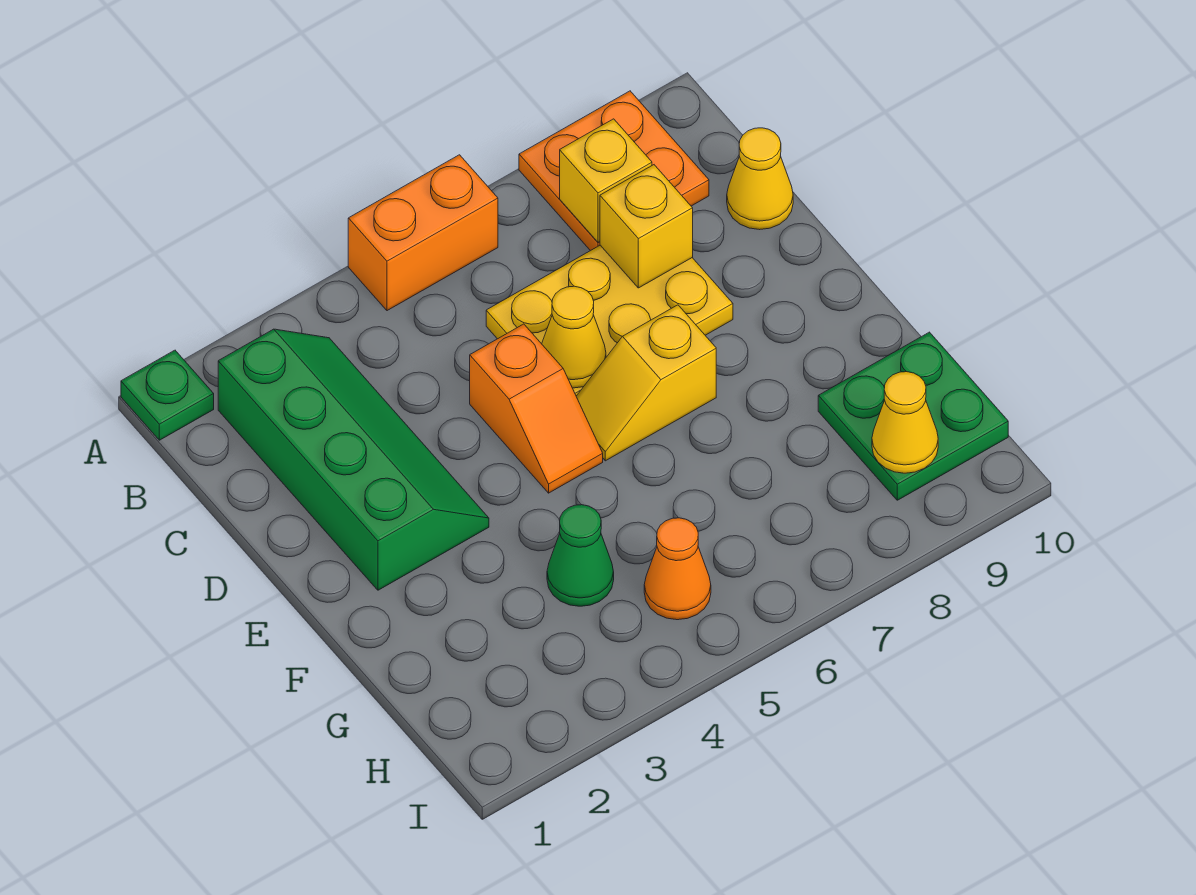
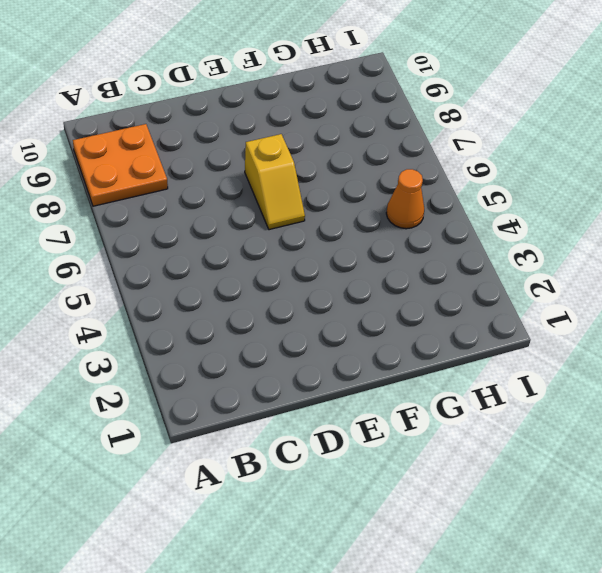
none -> green 1x1 plate [121,350,214,440]
none -> orange 1x2 brick [348,155,498,311]
none -> green 2x4 slope [218,329,489,590]

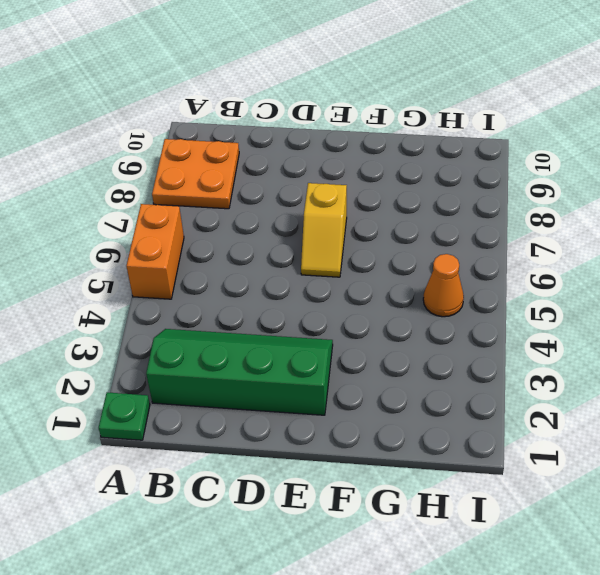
none -> yellow 2x3 plate [486,245,733,396]
none -> yellow 1x1 cone [727,128,793,230]
none -> orange 1x2 slope [470,324,603,493]

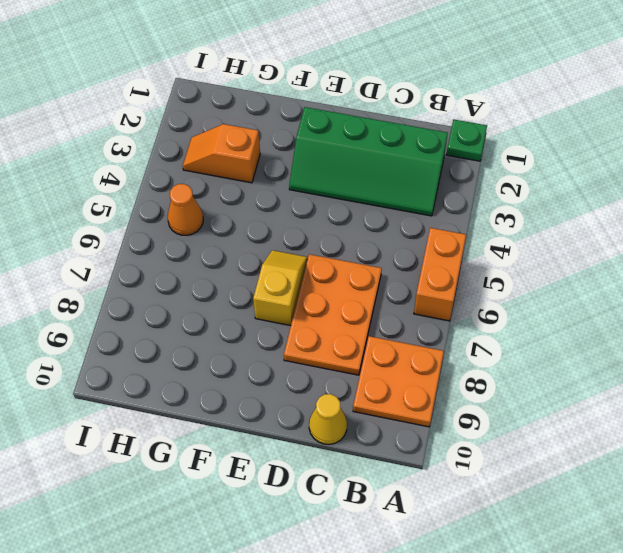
orange 2x3 plate [284,254,382,375] -> yellow 2x3 plate [486,245,733,396]
orange 1x2 slope [183,124,260,183] -> orange 1x2 slope moved to [470,324,603,493]
none -> green 1x1 cone [547,505,614,606]
none -> green 2x2 plate [818,332,1008,500]
none -> yellow 1x1 brick [560,119,652,242]

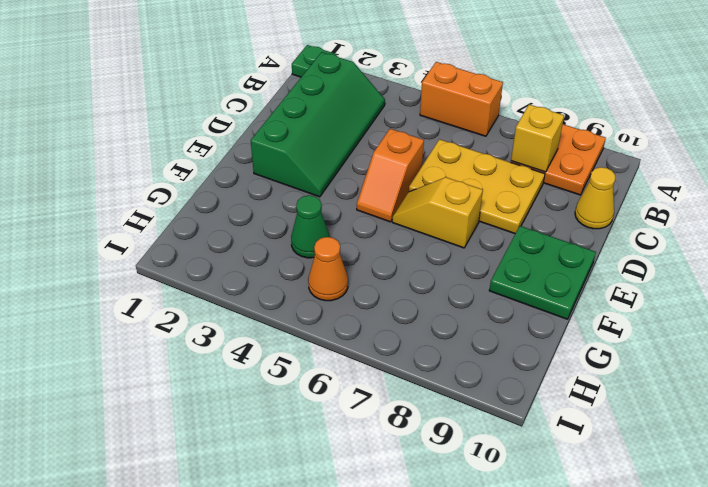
green 2x2 plate [489,226,596,319] -> green 2x2 plate moved to [818,332,1008,500]
none -> yellow 1x1 brick [600,165,693,288]
none -> yellow 1x1 cone [542,286,606,388]
none -> yellow 1x1 cone [872,372,938,473]

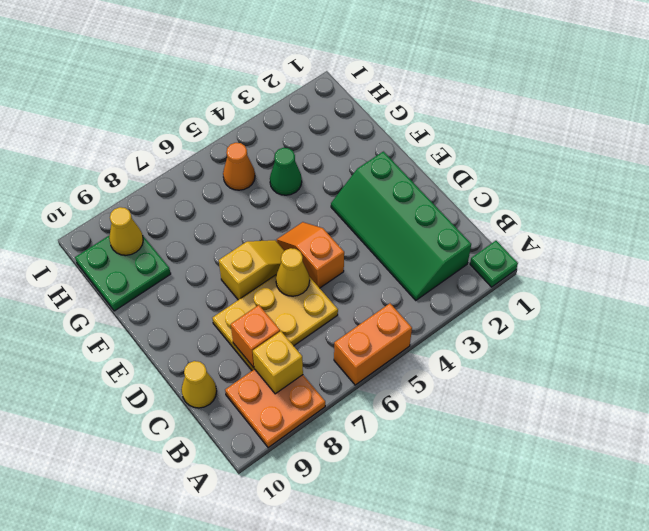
orange 1x1 brick [231,305,280,368] -> yellow 1x1 brick [600,165,693,288]

